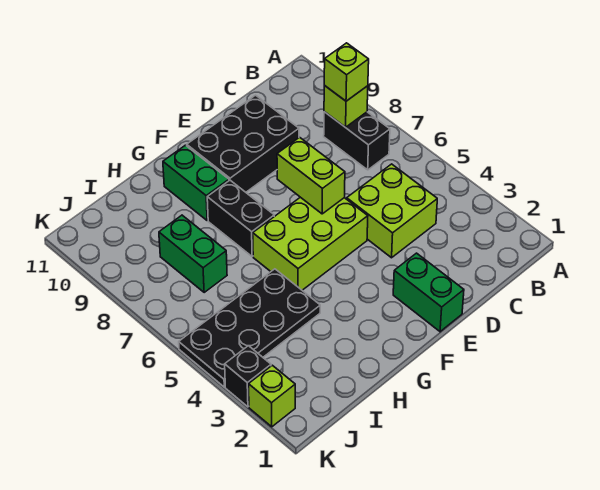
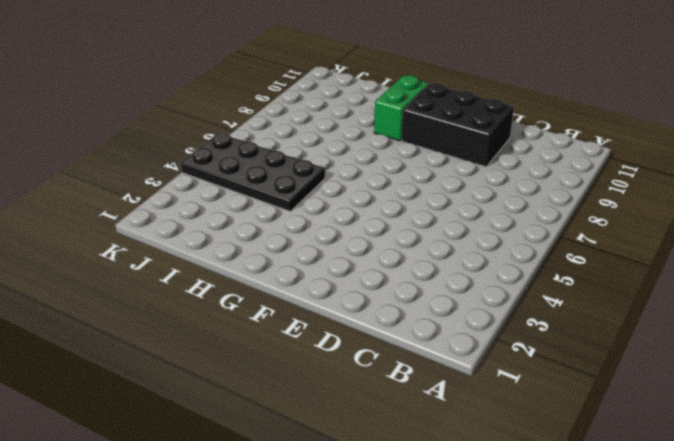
none -> black 1x2 brick [324,112,390,170]
none -> lime 2x2 brick [347,164,437,258]
none -> green 1x2 brick [393,253,464,332]

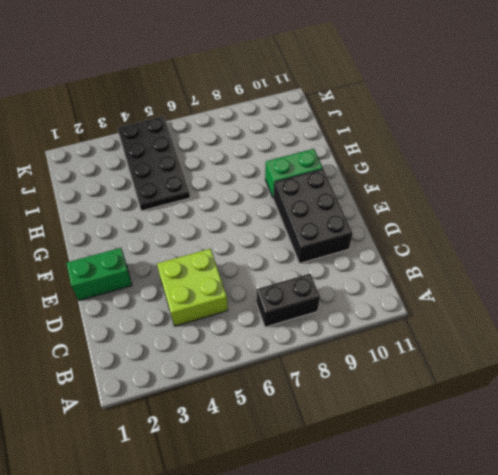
none -> lime 2x3 brick [253,197,368,290]
none -> black 1x2 brick [207,180,274,256]
none -> green 1x2 brick [159,215,227,292]

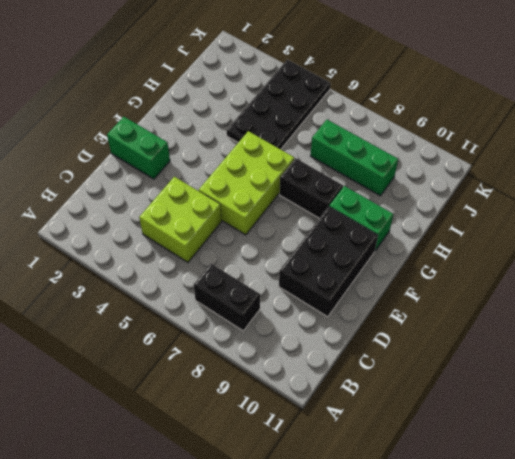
green 1x3 brick [311,120,398,196] -> green 1x2 brick [159,215,227,292]
none -> lime 1x1 brick [249,365,295,427]
none -> black 1x1 brick [225,346,271,407]
none -> lime 1x1 brick [324,85,368,127]

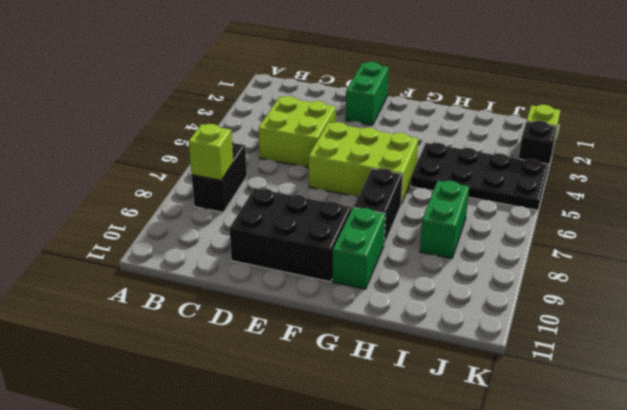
none -> lime 1x2 brick [277,137,345,214]
none -> lime 1x1 brick [324,43,369,101]

